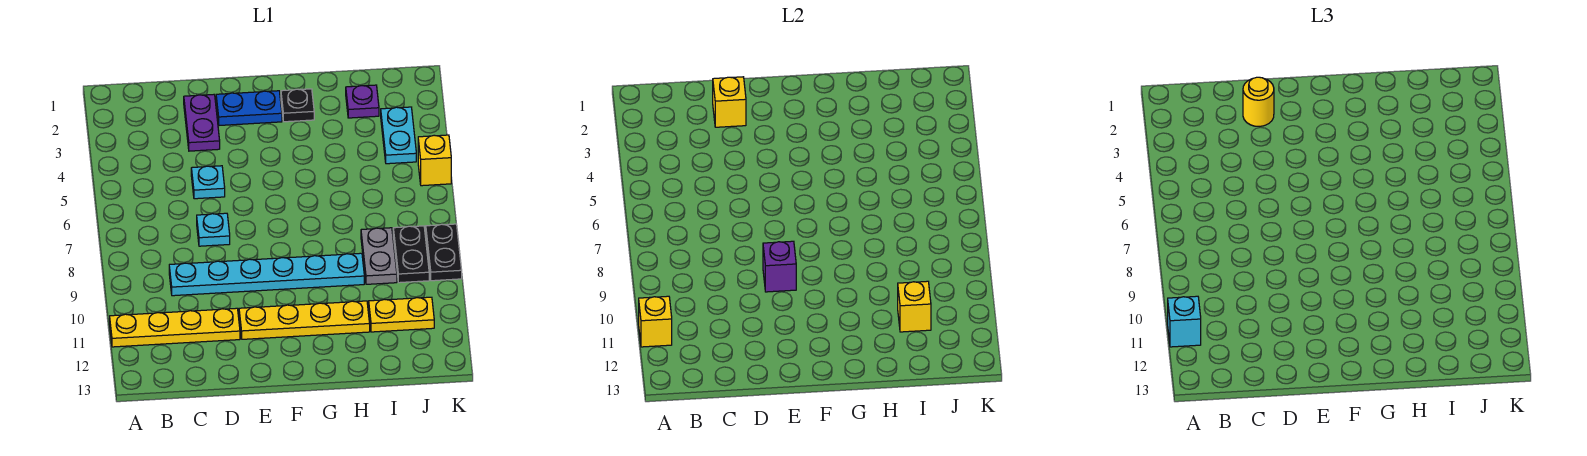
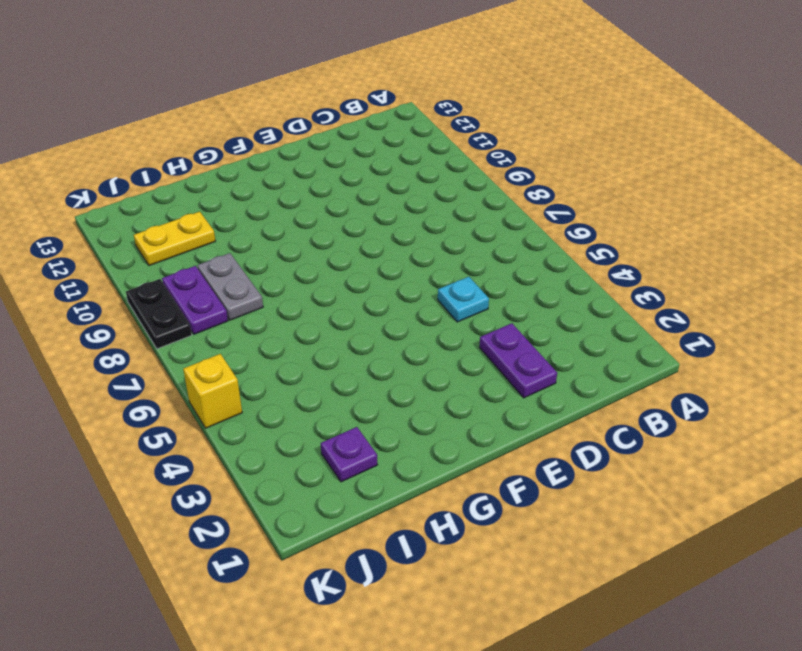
purple 1x2 plate [162,266,228,334] -> black 1x2 plate [393,226,429,283]
none -> yellow 1x4 plate [110,308,240,347]
none -> cyan 1x6 plate [169,253,364,296]
none -> cyan 1x1 plate [197,213,230,246]

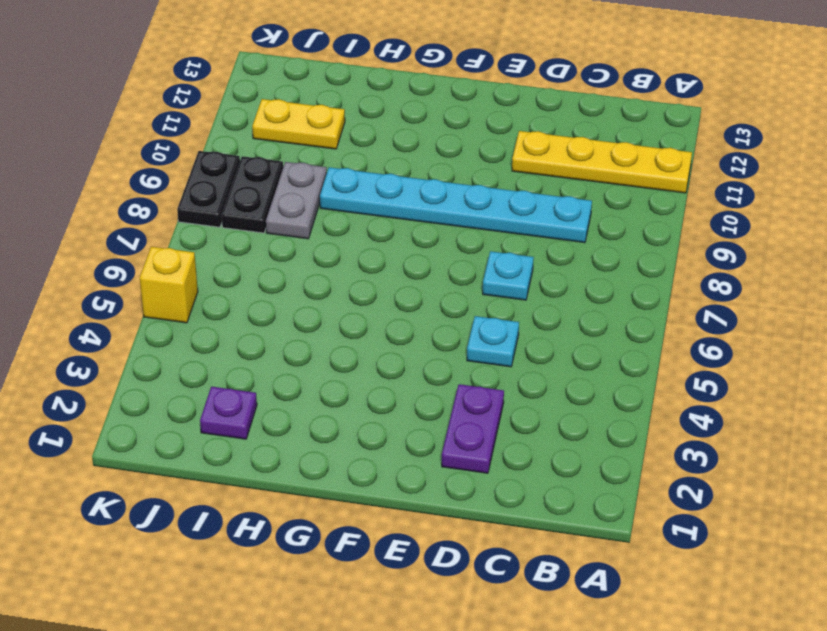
none -> blue 1x2 plate [216,91,282,125]
none -> yellow 1x4 plate [239,301,370,339]
none -> black 1x1 plate [281,89,314,122]

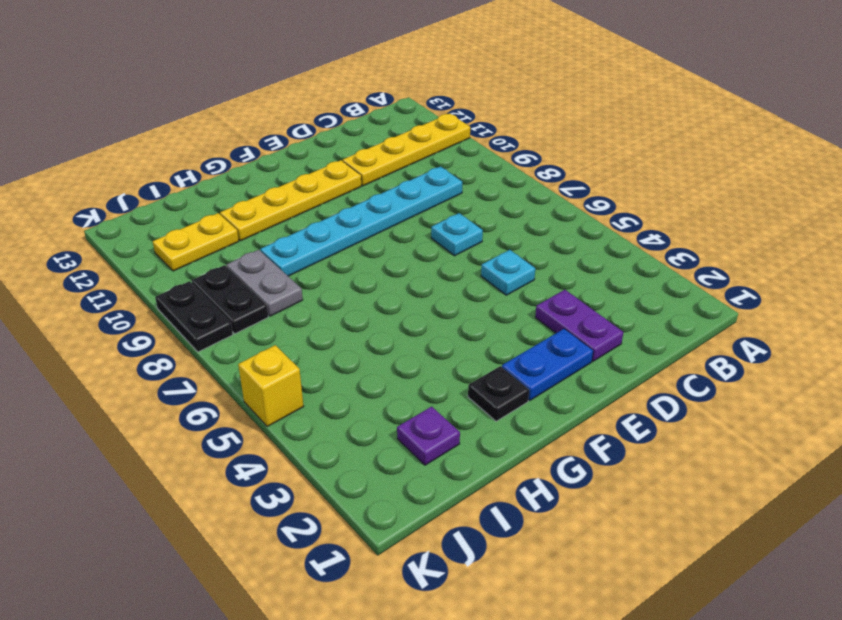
none -> cyan 1x2 plate [381,107,416,164]
none -> yellow 1x1 brick [639,296,672,347]
none -> yellow 1x1 brick [713,77,746,127]

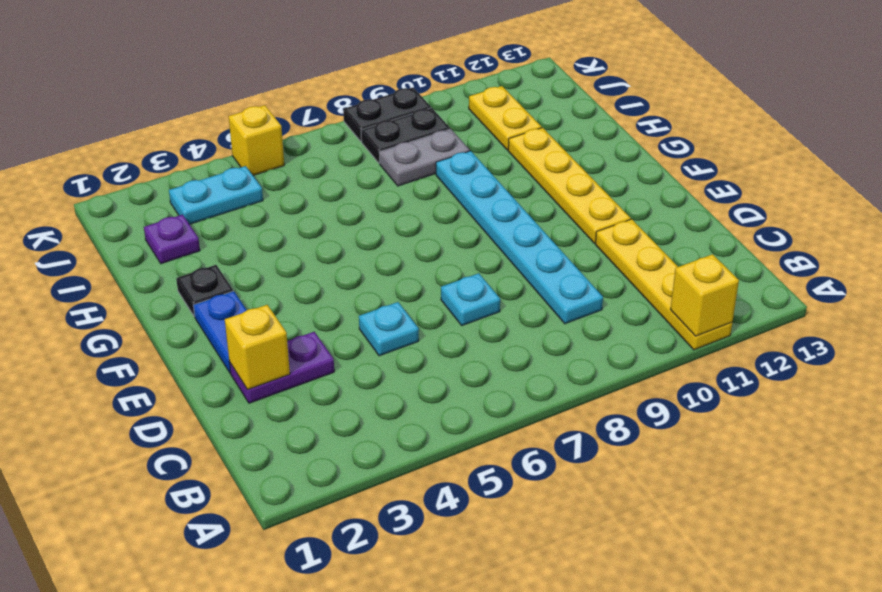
none -> purple 1x1 brick [763,241,796,292]
none -> yellow 1x1 brick [898,281,931,332]
none -> cyan 1x1 brick [1168,296,1201,347]

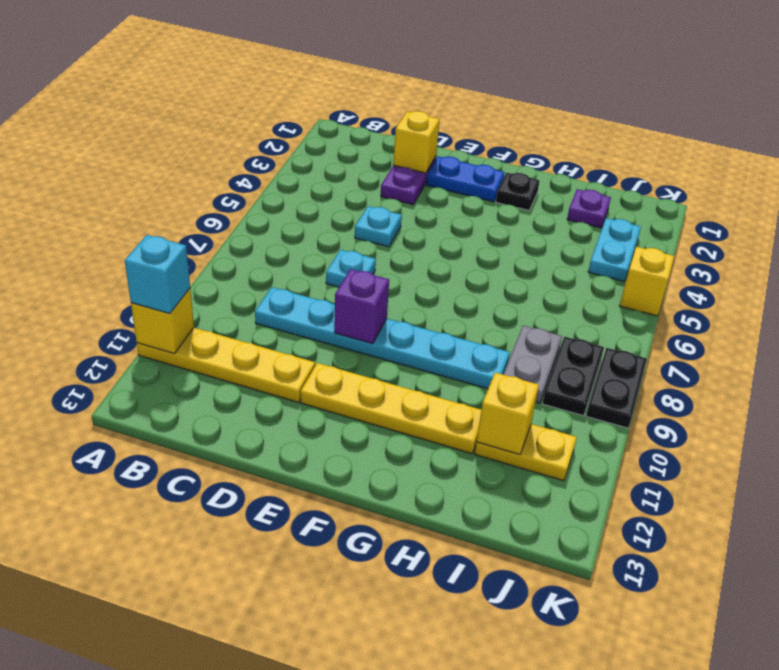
none -> yellow 1x1 round brick [1243,77,1274,126]

